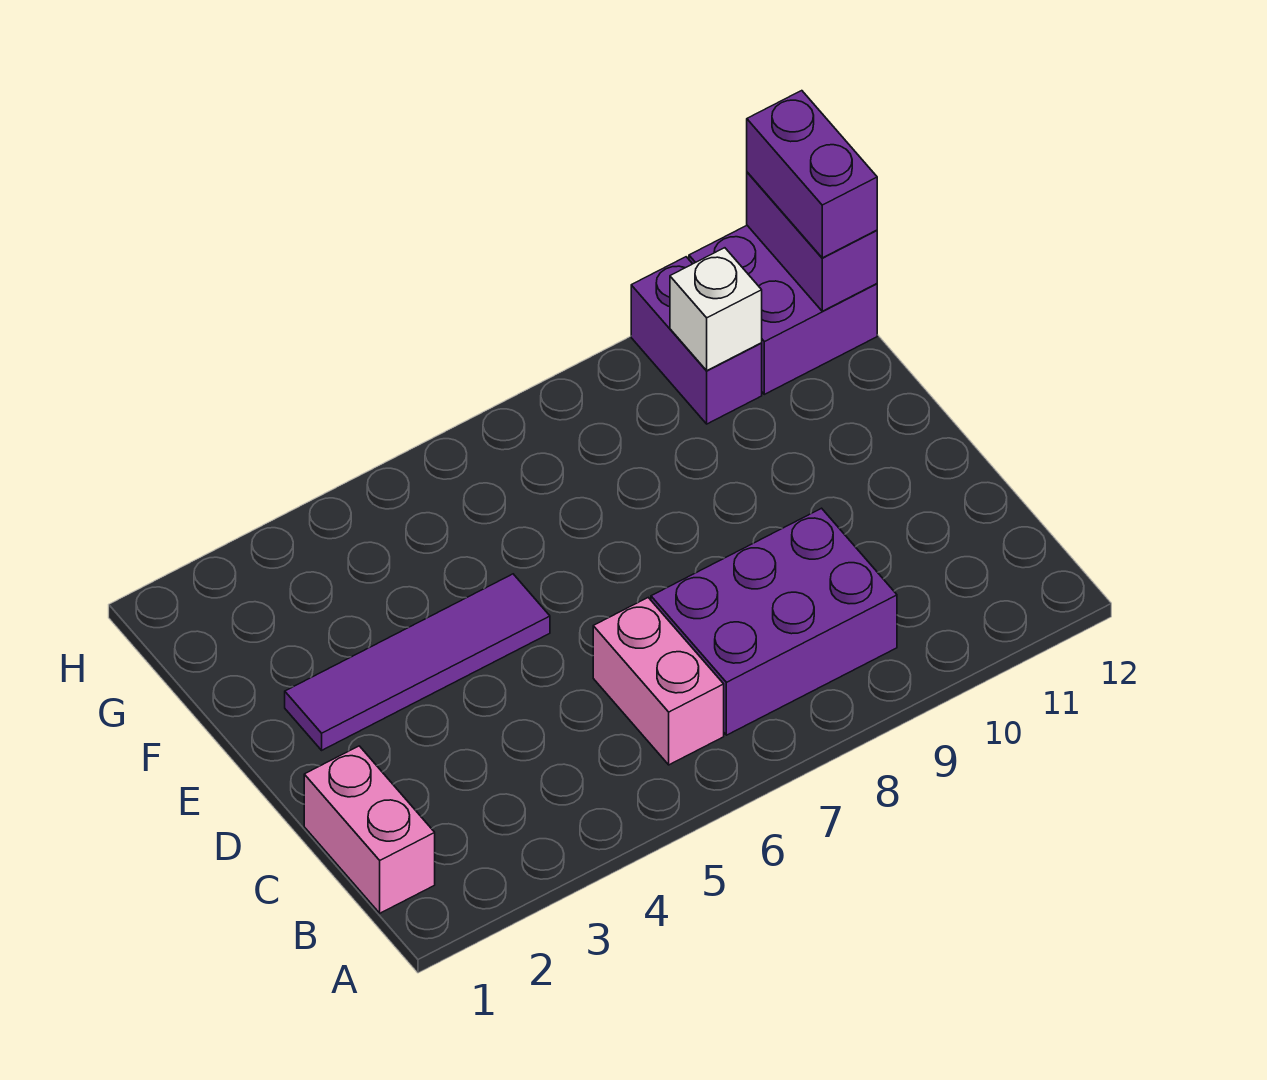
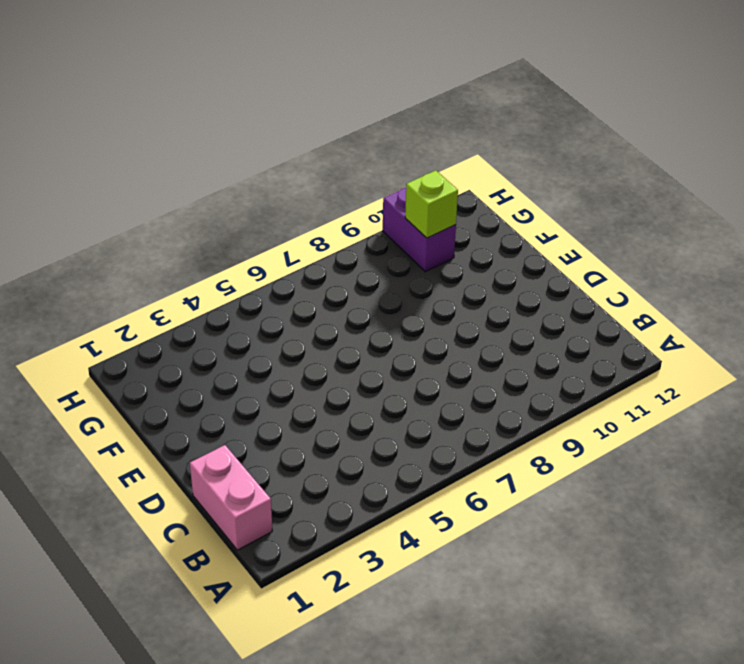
lime 1x1 brick [405,170,458,238] -> white 1x1 brick [670,248,762,370]
none -> pink 1x2 brick [593,598,724,765]
none -> purple 2x3 brick [651,508,897,735]

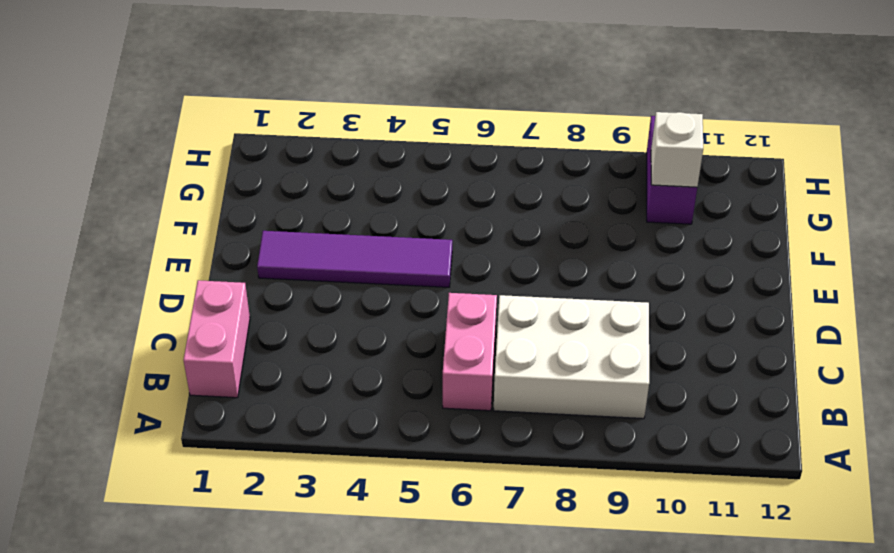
white 2x3 brick [494,295,649,419] -> purple 2x3 brick [651,508,897,735]
none -> purple 2x2 brick [689,226,877,394]
none -> purple 1x2 brick [747,172,877,311]

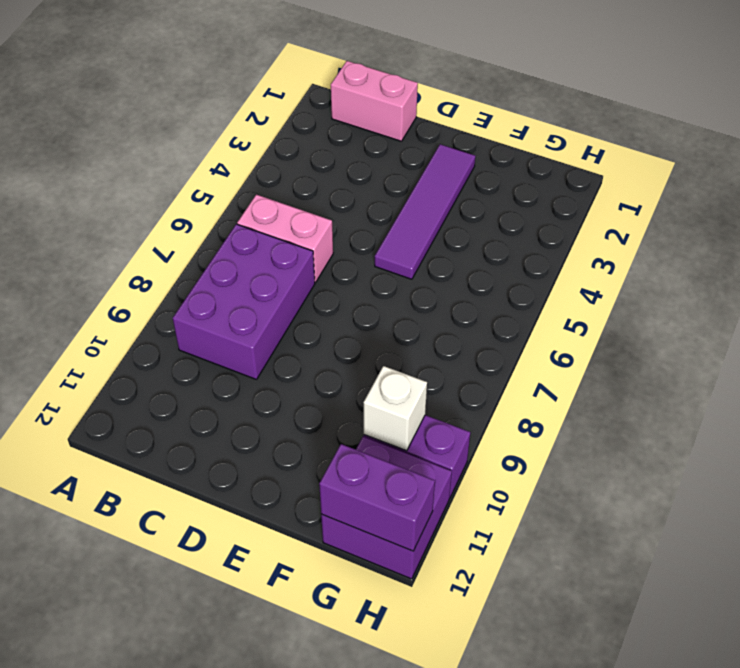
none -> purple 1x2 brick [747,91,877,258]

